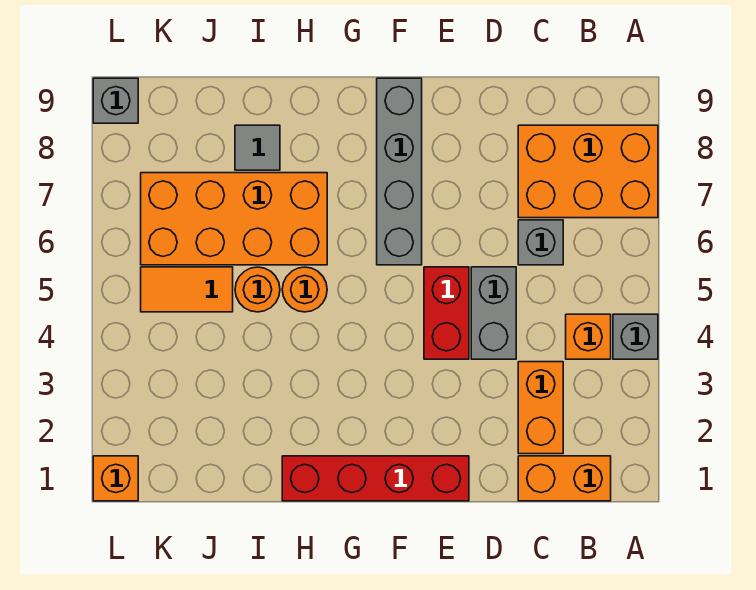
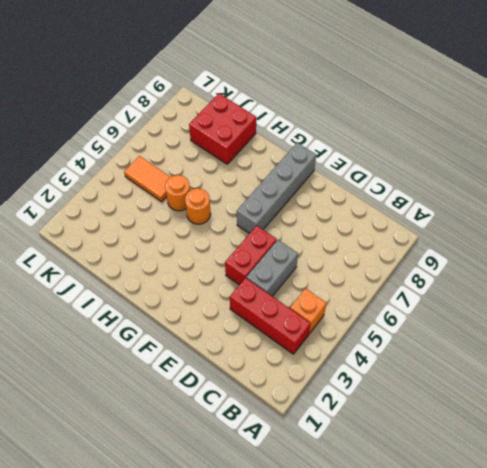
red 1x3 brick [230,278,311,354] -> orange 1x2 brick [518,362,563,454]
red 2x2 brick [189,94,256,164] -> grey 1x1 tile [235,125,280,170]
none -> grey 1x1 brick [613,314,658,359]
none -> orange 2x3 brick [518,125,658,218]
none -> orange 1x2 brick [518,456,611,501]

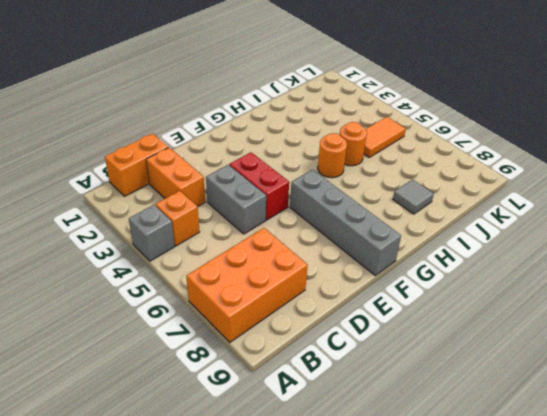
none -> grey 1x1 brick [518,220,563,265]
none -> red 1x4 brick [282,456,469,501]
none -> orange 2x4 brick [141,173,327,265]

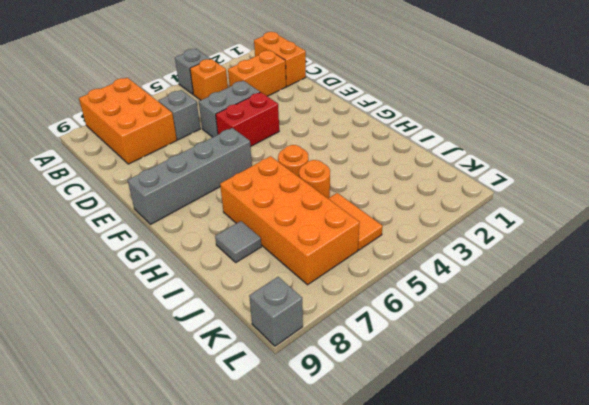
none -> red 1x4 brick [282,456,469,501]
none -> orange 1x1 brick [93,456,138,501]

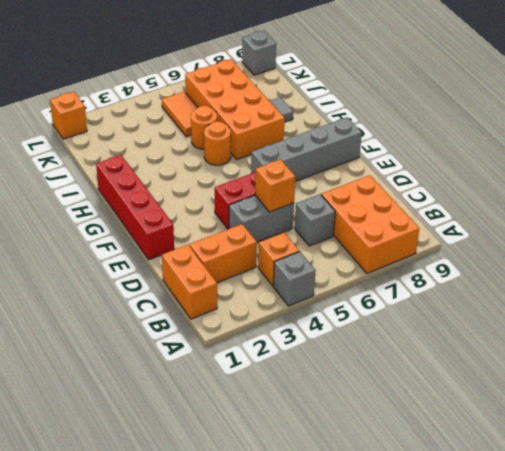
orange 1x1 brick [255,159,295,212] -> none

